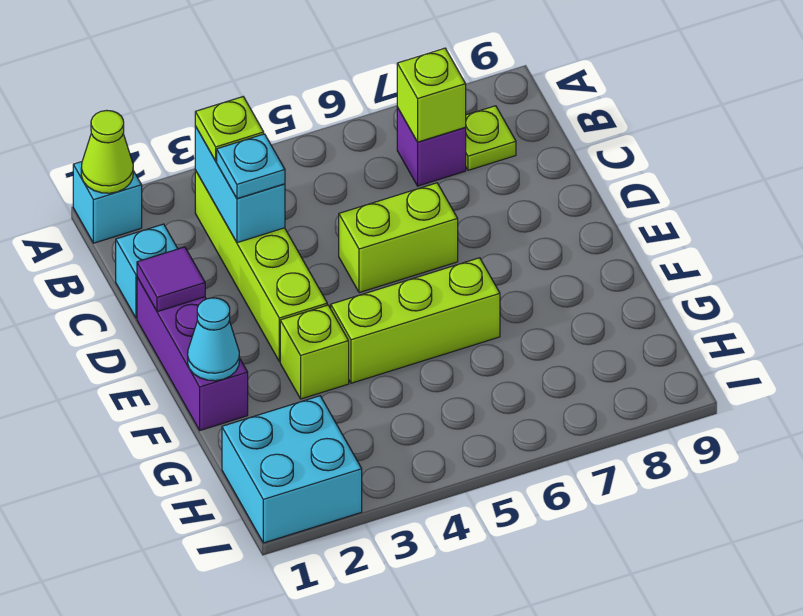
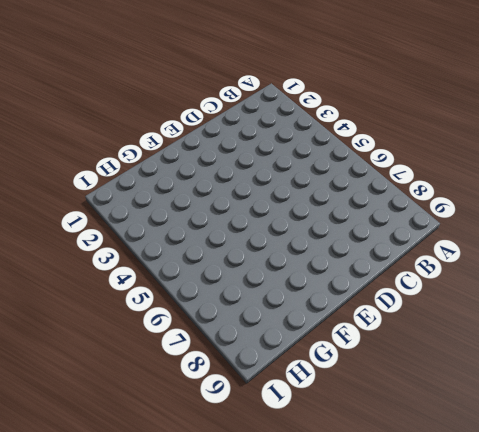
none -> cyan 1x1 brick [73,162,142,243]
none -> lime 1x4 brick [195,170,327,362]
none -> purple 1x1 brick [397,107,466,186]

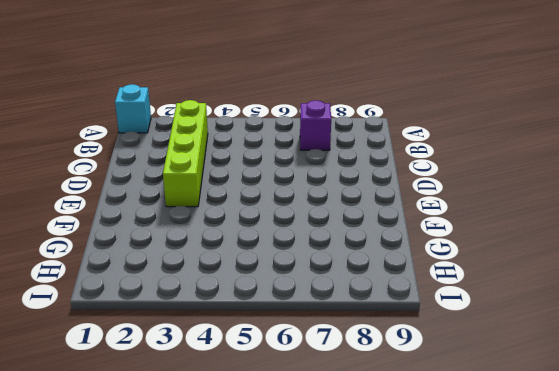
none -> lime 1x1 plate [465,106,516,170]
none -> cyan 1x1 brick [116,224,178,318]
none -> purple 1x3 brick [137,277,248,430]

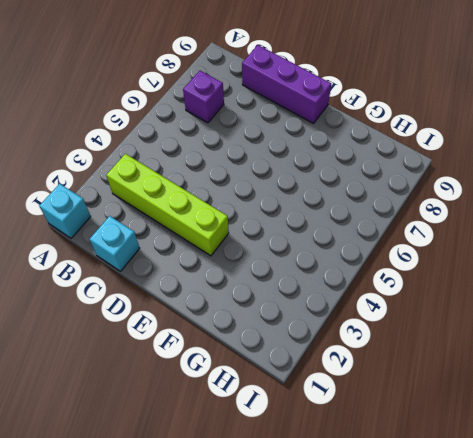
purple 1x3 brick [242,45,331,124] -> purple 1x3 brick moved to [137,277,248,430]
none -> lime 1x1 plate [465,106,516,170]
none -> lime 1x2 brick [339,183,458,293]
none -> lime 1x1 brick [280,305,349,399]

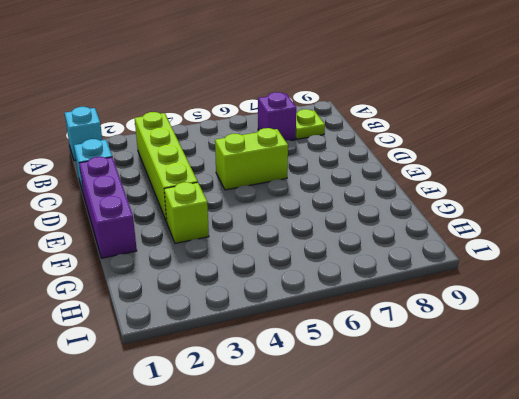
none -> lime 1x3 brick [331,258,500,383]
none -> cyan 2x2 brick [222,396,362,543]
none -> lime 1x1 cone [81,110,133,193]

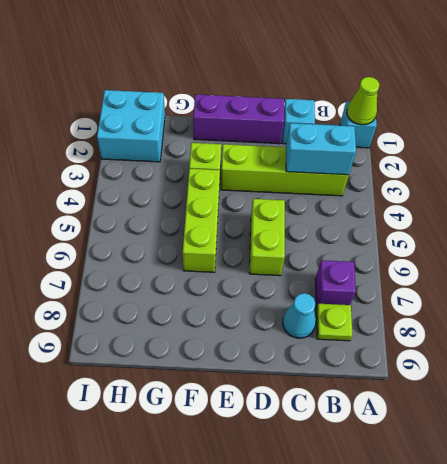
cyan 1x1 cone [283,293,316,338] -> cyan 1x1 cone moved to [188,298,239,381]
none -> lime 1x1 brick [397,48,466,142]
none -> purple 1x1 tile [137,247,205,312]
none -> lime 1x1 plate [195,97,264,161]

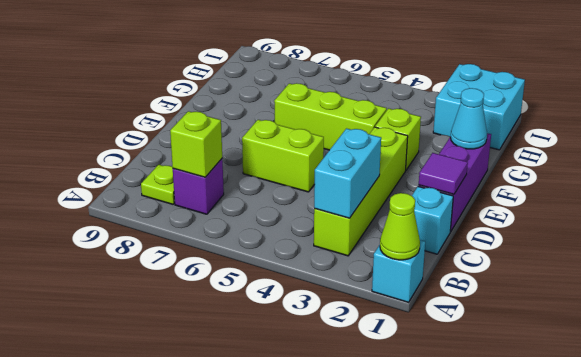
none -> lime 1x1 plate [195,97,264,161]
none -> cyan 1x1 plate [217,134,285,199]

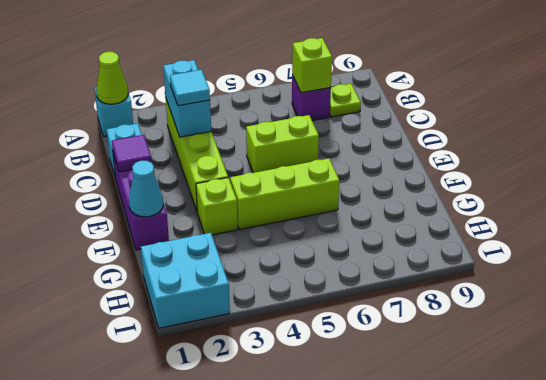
cyan 1x1 tile [170,70,210,106] -> cyan 1x1 plate [217,134,285,199]
none -> lime 1x1 plate [195,97,264,161]

